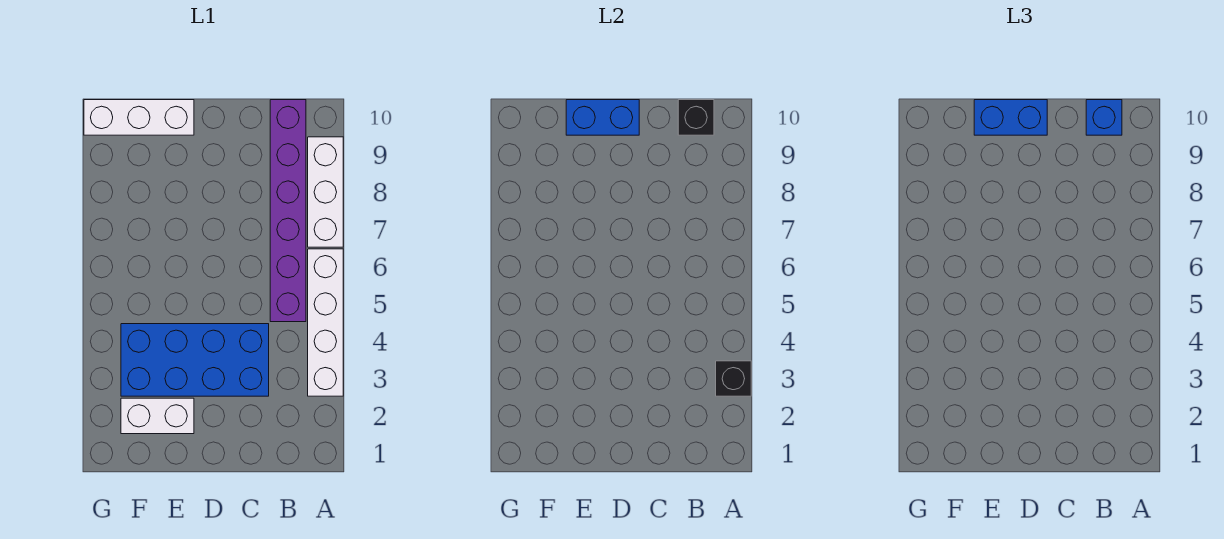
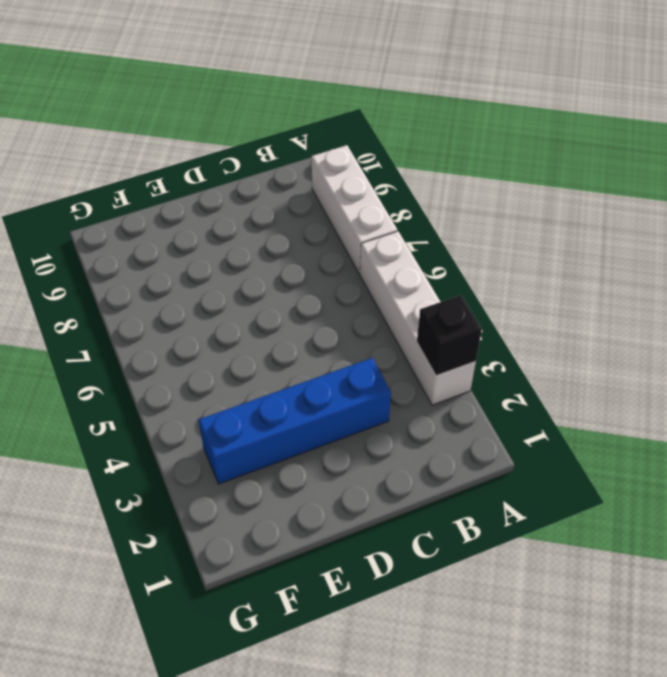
blue 1x4 brick [198,358,391,484] -> blue 2x4 brick [121,324,269,396]
none -> purple 1x6 brick [270,100,306,322]
none -> white 1x2 brick [121,398,194,434]

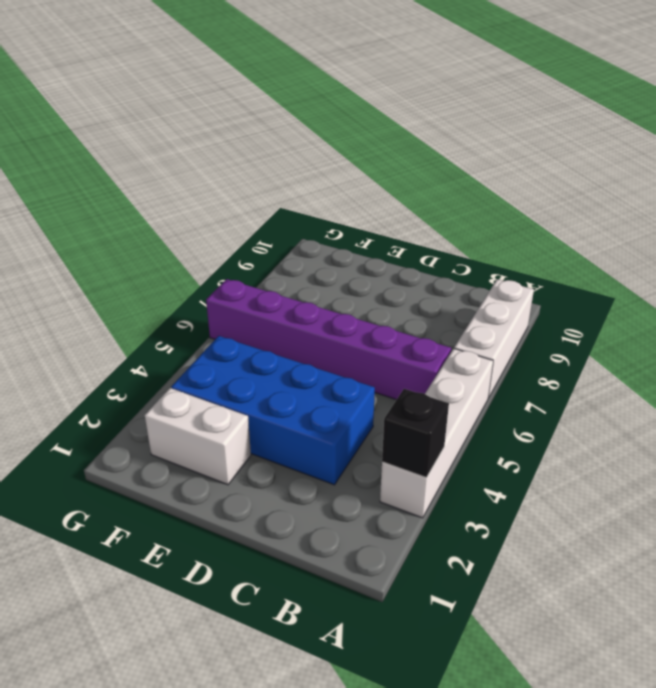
purple 1x6 brick [206,279,451,400] -> purple 1x6 brick turned to [270,100,306,322]
none -> white 1x3 brick [84,100,194,135]
none -> black 1x1 brick [678,100,714,135]

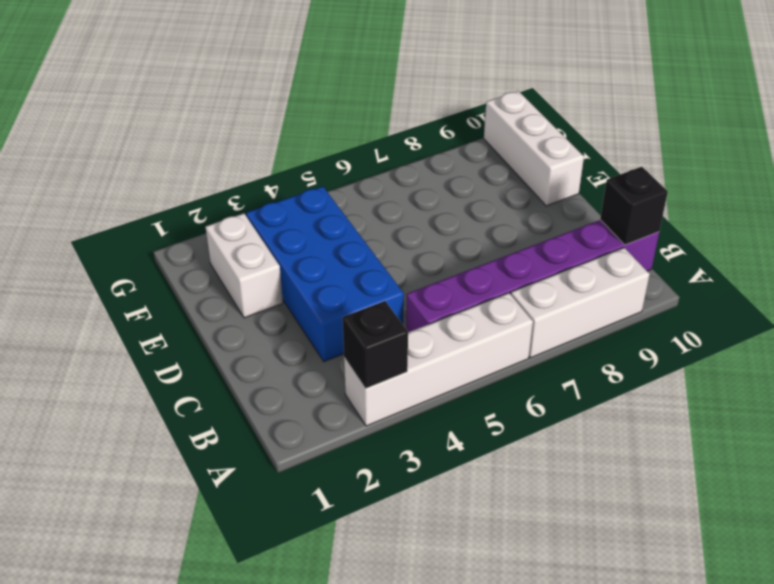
none -> blue 1x2 brick [566,100,639,135]
none -> blue 1x1 brick [1086,100,1122,135]

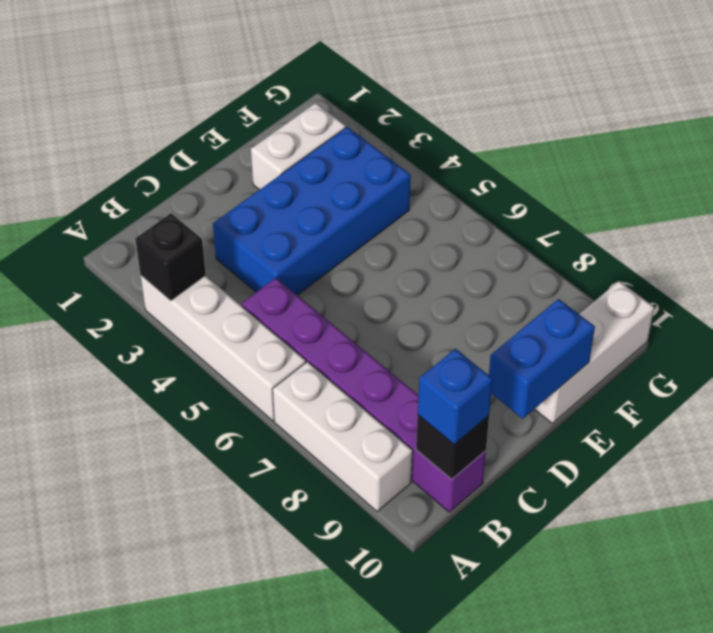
none -> blue 1x2 brick [974,100,1047,135]

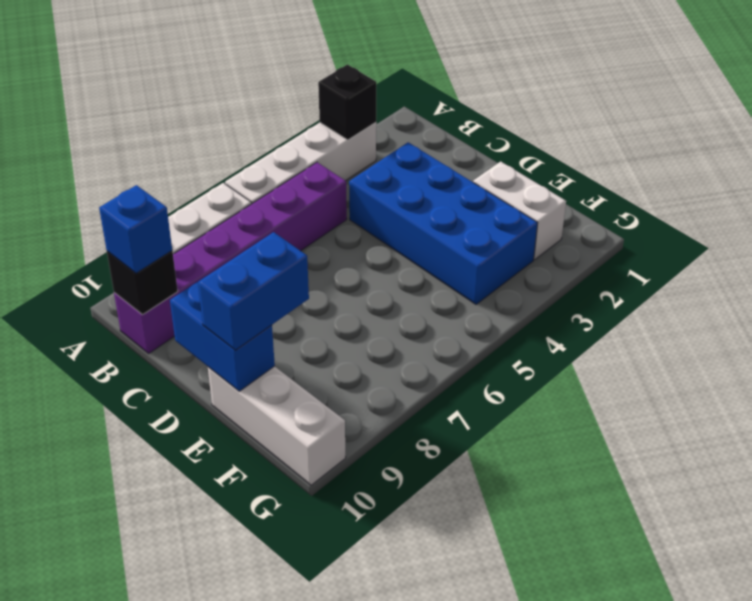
blue 1x2 brick [198,232,309,350] -> blue 1x2 brick turned to [974,100,1047,135]

